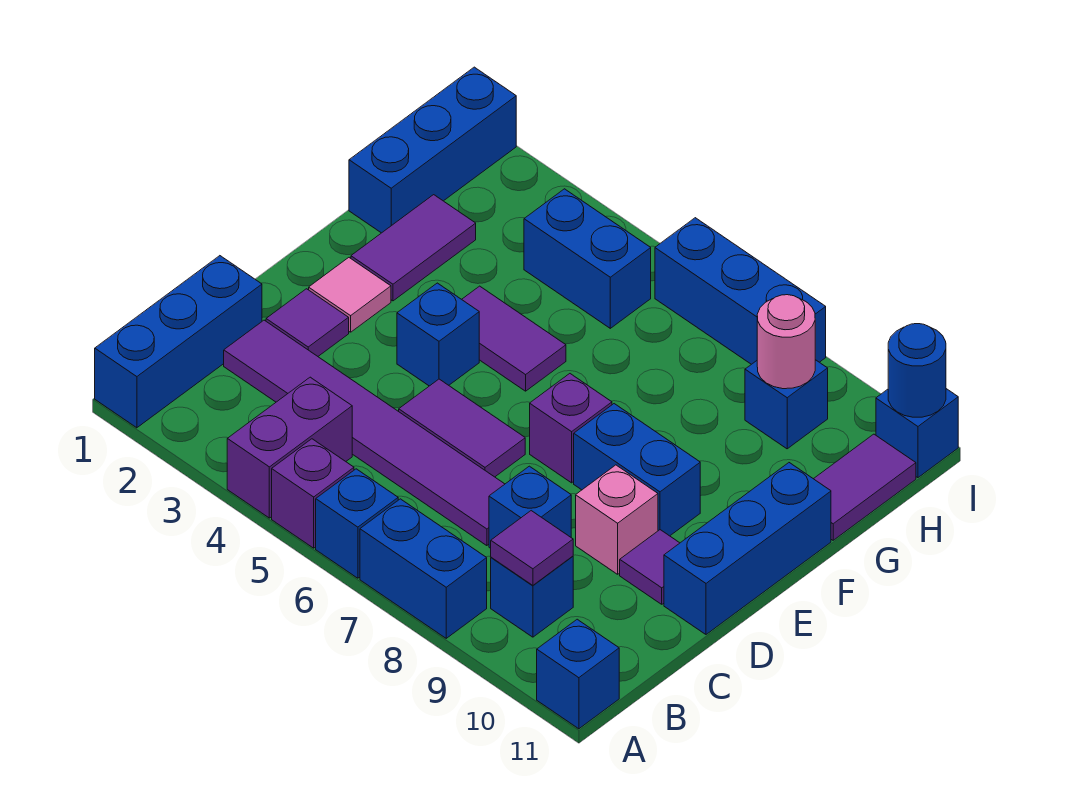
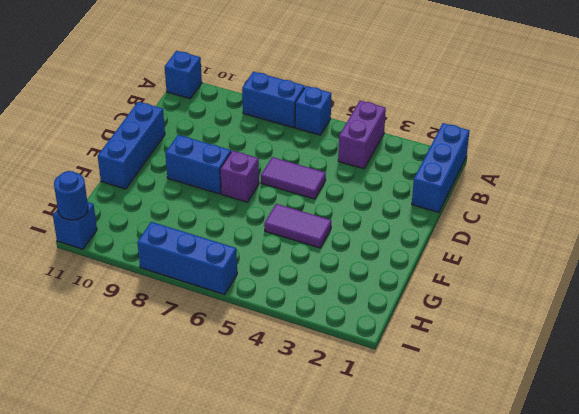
none -> purple 1x1 brick [272,439,354,548]
none -> blue 1x1 brick [491,556,573,637]
none -> purple 1x6 tile [224,320,505,546]

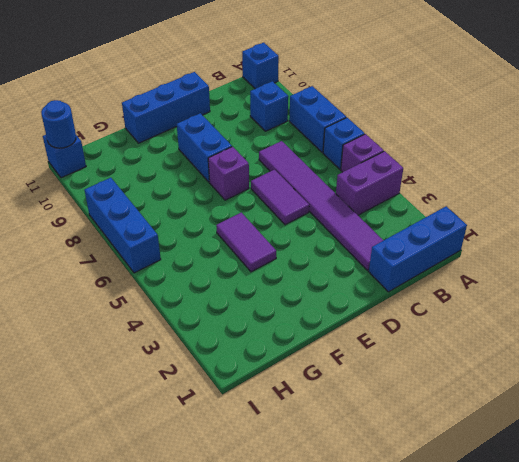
none -> blue 1x1 brick [489,466,571,548]
none -> purple 1x1 tile [266,289,349,356]
none -> pink 1x1 brick [576,465,658,574]

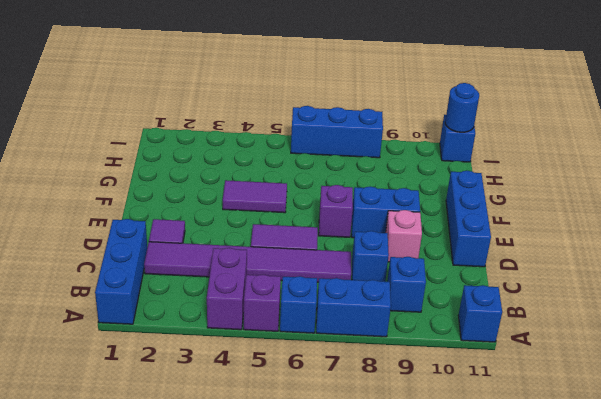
none -> purple 1x1 tile [620,530,679,604]
none -> pink 1x1 tile [309,258,391,332]
none -> blue 1x1 brick [397,283,479,386]

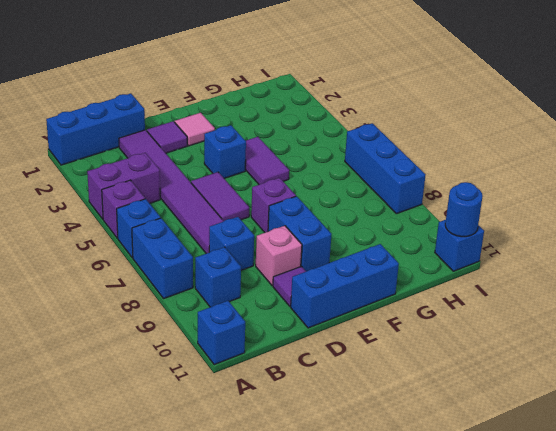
none -> purple 1x2 tile [351,195,476,301]
none -> blue 1x3 brick [349,67,516,233]
none -> purple 1x2 tile [814,434,916,540]

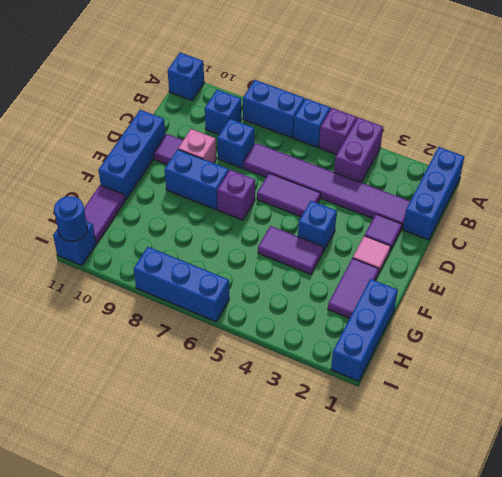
none -> blue 1x2 brick [524,189,651,328]
none -> blue 1x1 brick [745,360,828,449]
none -> purple 1x1 tile [491,511,573,585]

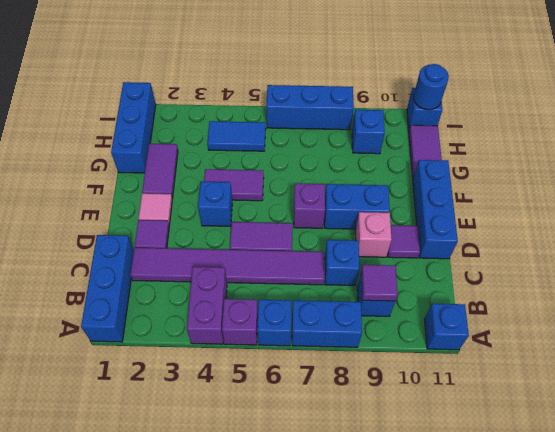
blue 1x2 tile [207,121,266,151] -> blue 1x2 brick [524,189,651,328]
none -> pink 1x1 round brick [757,295,815,389]

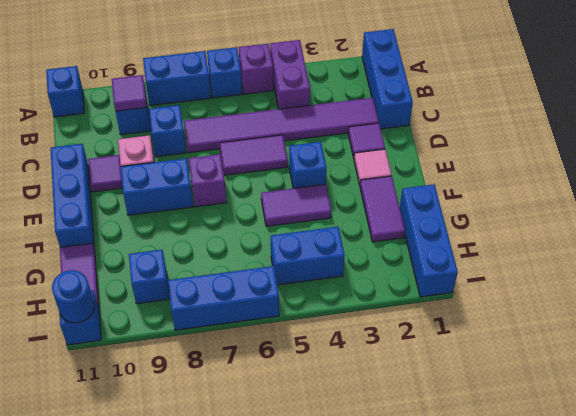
none -> pink 1x1 round brick [757,295,815,389]

